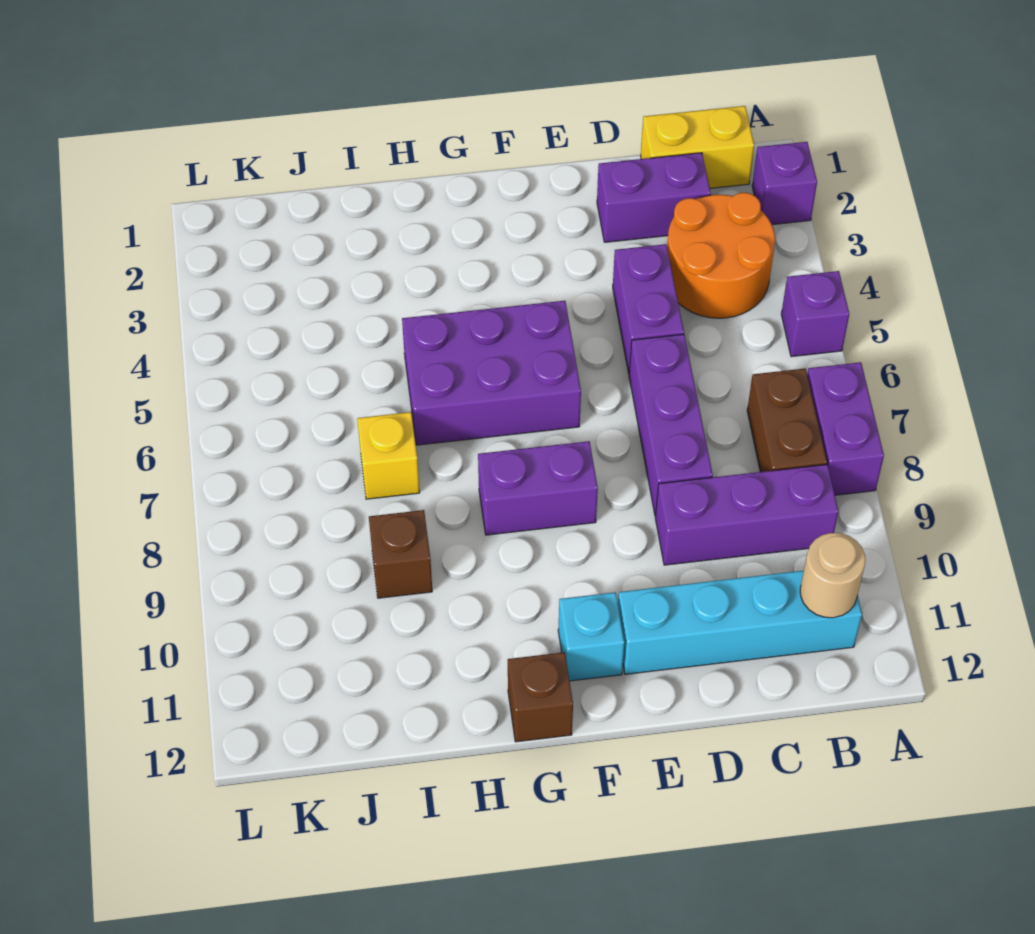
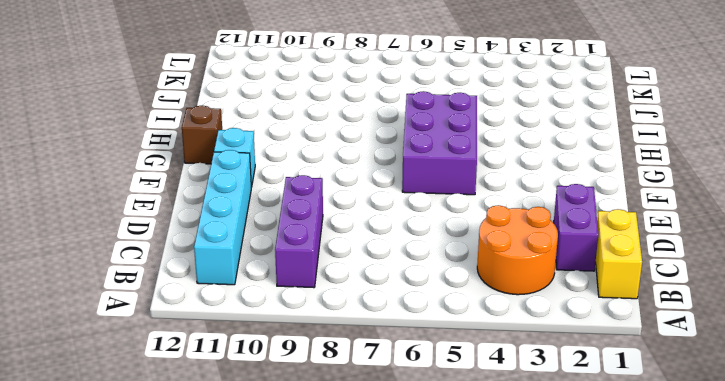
none -> purple 1x1 brick [752,142,817,225]
none -> purple 1x1 brick [781,271,849,357]
none -> purple 1x2 brick [807,362,884,495]

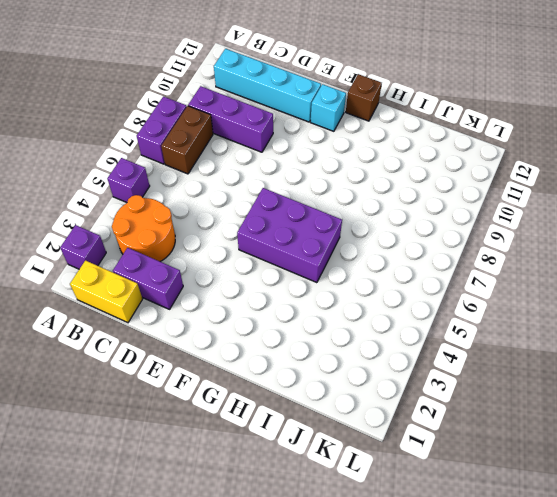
none -> purple 1x2 brick [613,244,684,373]
none -> purple 1x3 brick [629,334,713,516]
none -> purple 1x2 brick [478,441,598,535]

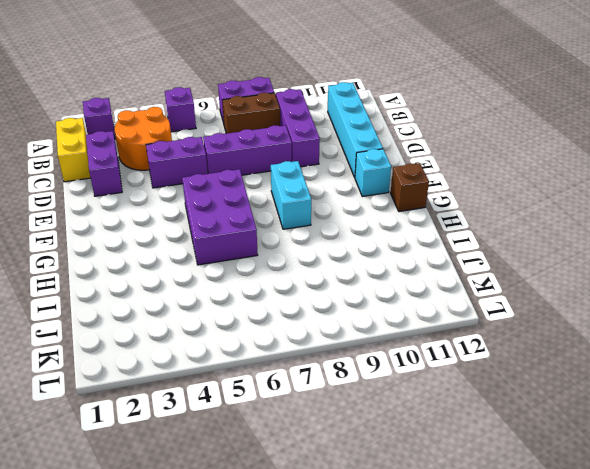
cyan 1x2 brick [271,161,311,229] -> purple 1x2 brick [478,441,598,535]
none -> yellow 1x1 brick [357,412,420,499]
none -> brown 1x1 brick [369,510,432,598]
none -> tan 1x1 round brick [800,533,865,618]

